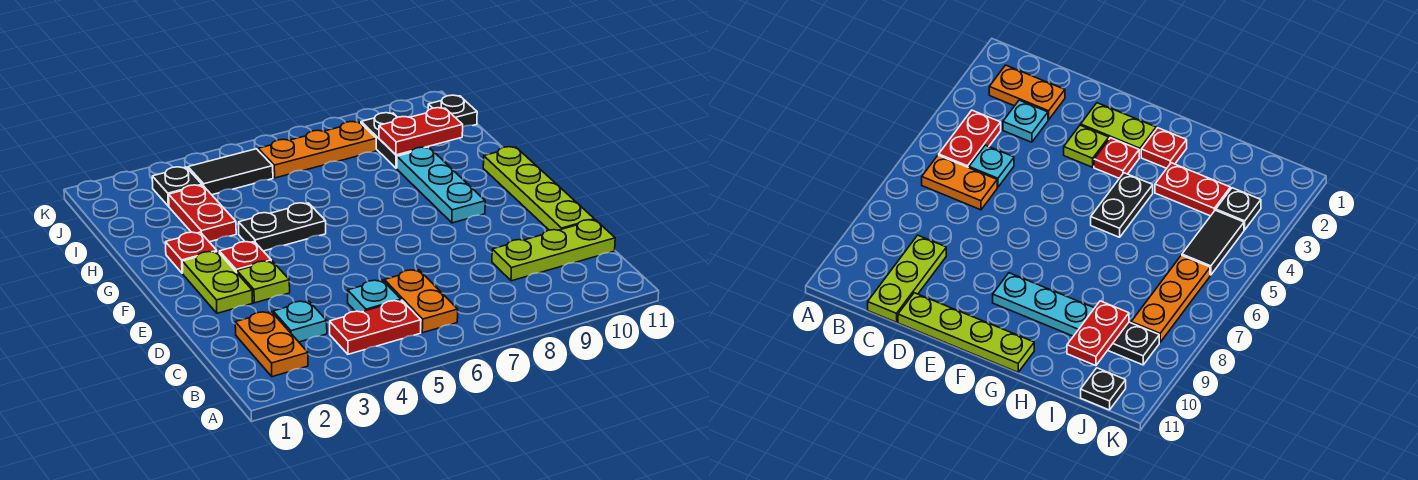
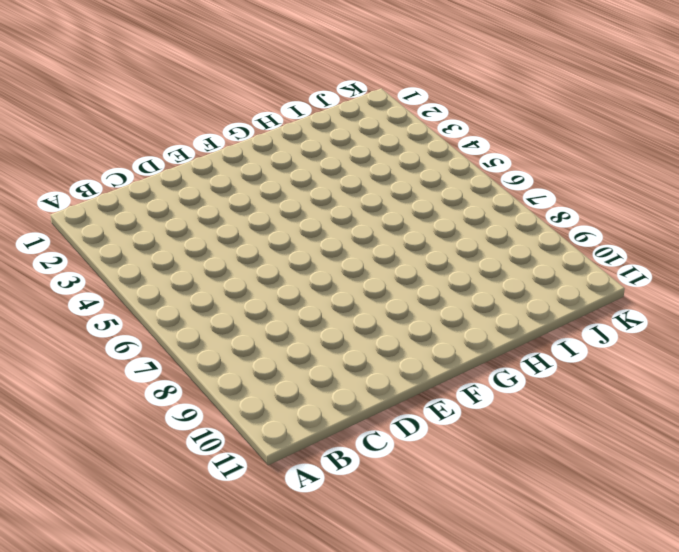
none -> orange 1x2 plate [235,312,308,377]
none -> red 1x2 plate [330,300,421,354]
none -> orange 1x2 plate [384,270,458,333]

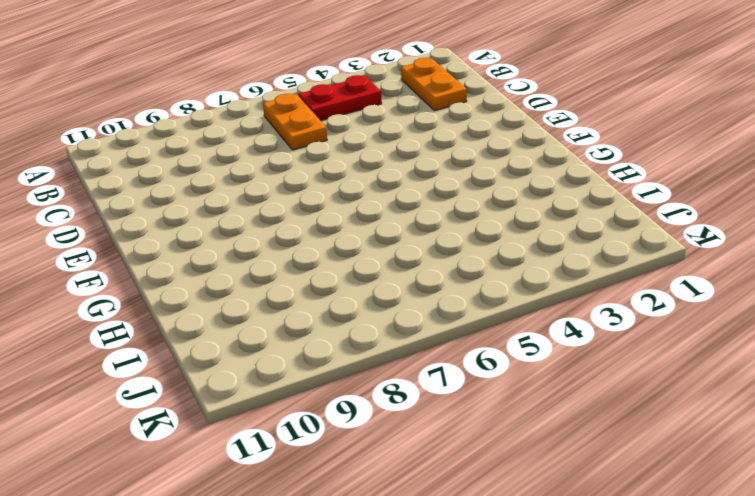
none -> cyan 1x1 plate [273,301,327,342]
none -> cyan 1x1 plate [348,280,401,312]
none -> lime 1x3 plate [492,220,615,281]

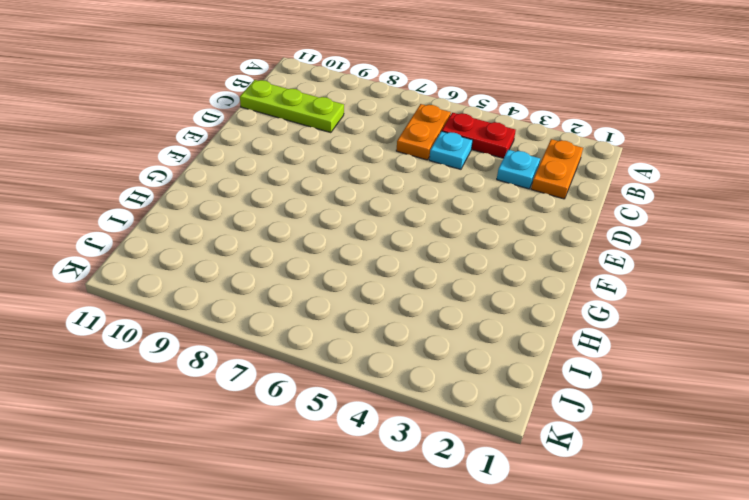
none -> lime 1x4 plate [483,147,594,230]
none -> lime 1x2 plate [182,252,252,313]
none -> lime 1x1 plate [237,261,290,303]

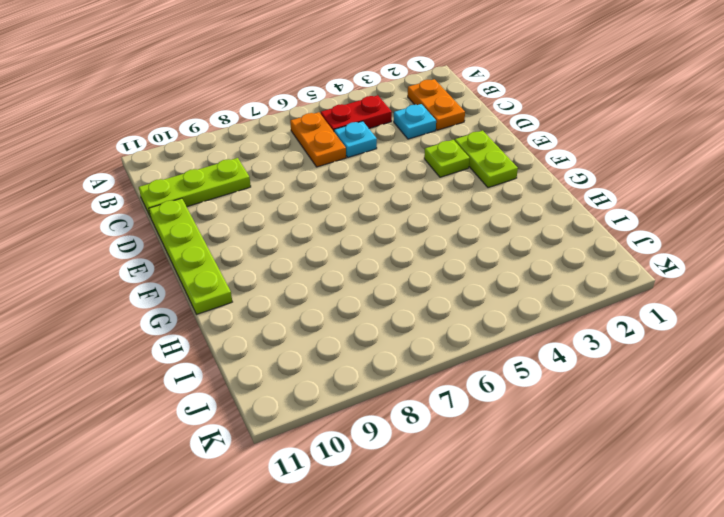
none -> red 1x1 plate [219,242,271,272]
none -> cyan 1x3 plate [397,147,485,223]
none -> red 1x1 plate [165,232,217,273]

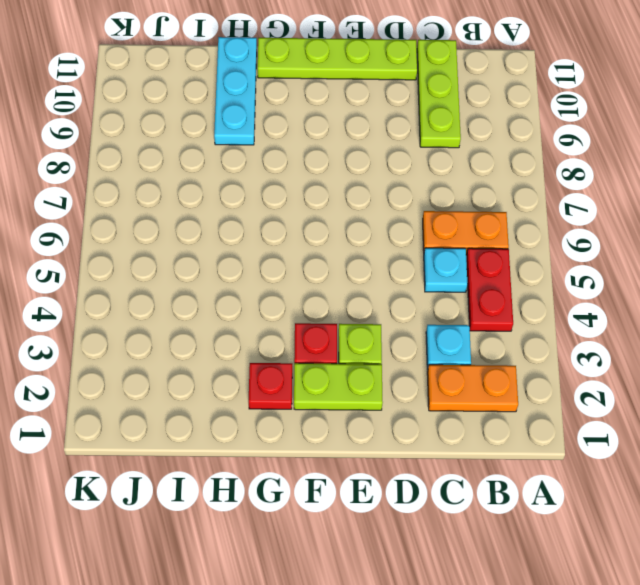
cyan 1x3 plate [214,37,257,145] -> cyan 1x3 plate turned to [397,147,485,223]
none -> black 1x2 plate [239,203,326,251]
none -> red 1x2 plate [169,185,236,242]
none -> black 1x2 plate [361,113,429,168]

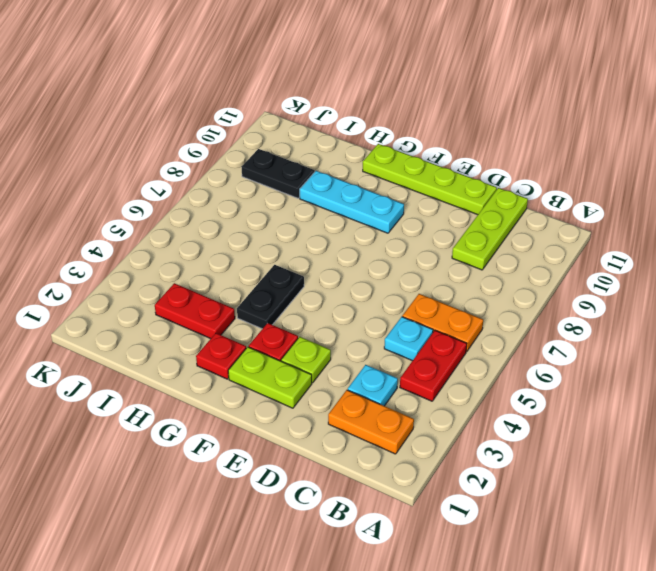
none -> black 1x1 plate [152,167,202,206]
none -> black 1x2 tile [188,149,273,195]
none -> orange 1x3 plate [258,122,376,178]

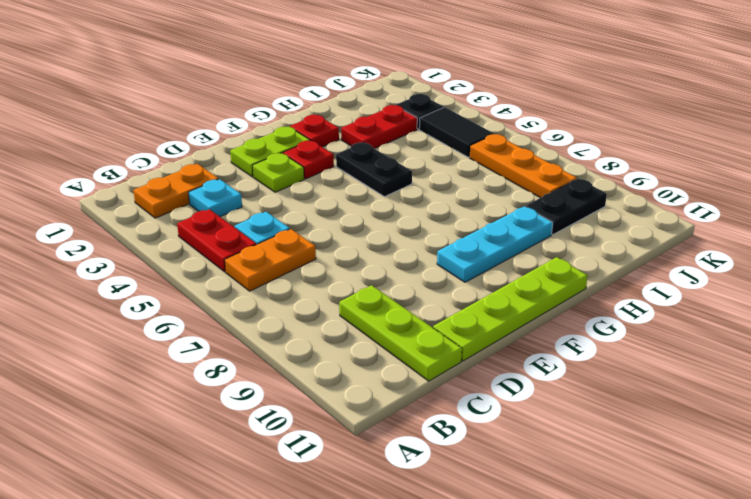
none -> black 1x1 plate [428,95,477,127]
none -> red 1x2 plate [379,108,463,155]

